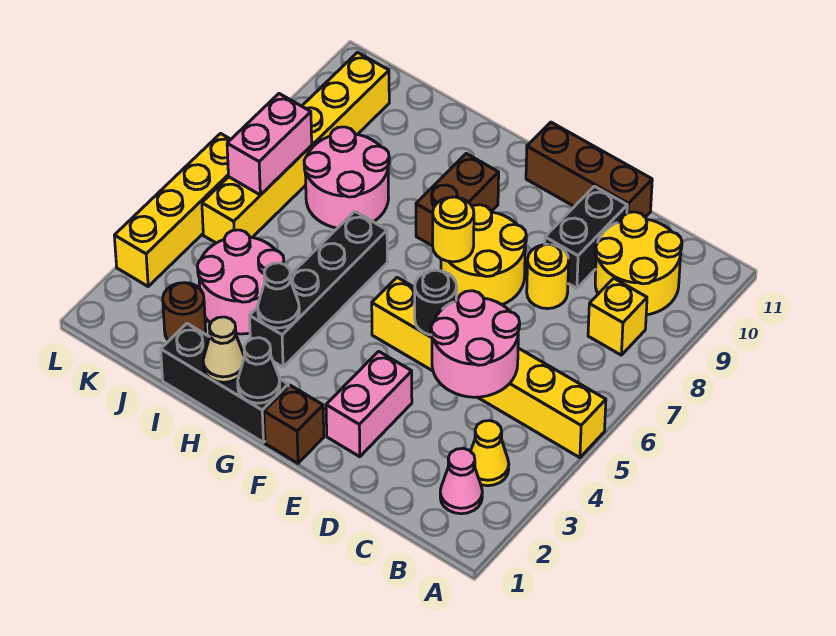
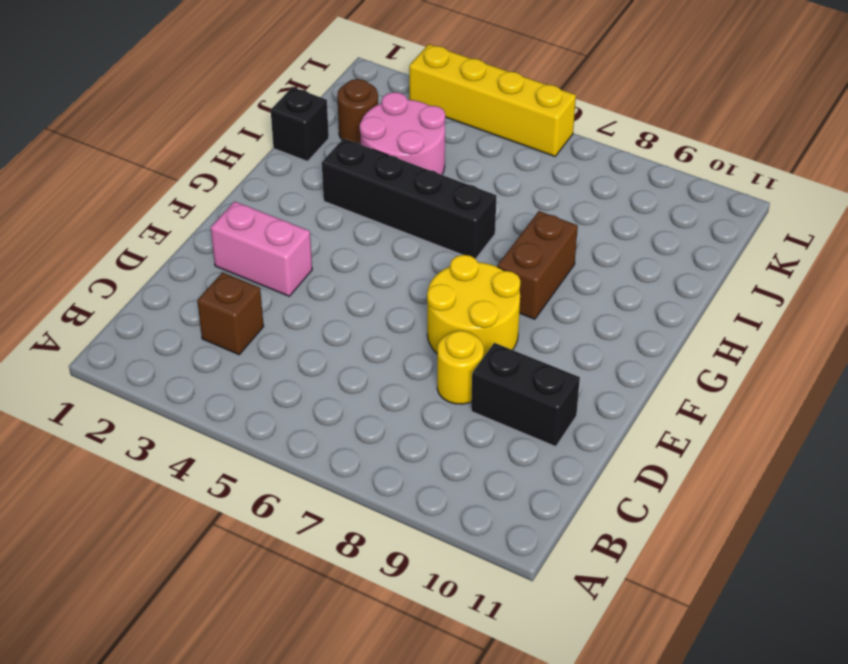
brown 1x1 brick [197,272,264,355] -> brown 1x1 brick moved to [264,385,324,463]
brown 1x2 brick [497,211,578,319] -> brown 1x2 brick turned to [416,154,499,246]
black 1x1 brick [271,87,329,161] -> black 1x3 brick [161,324,288,442]
none -> yellow 1x6 brick [372,278,606,458]
none -> pink 1x1 cone [440,448,482,514]
none -> yellow 1x1 cone [471,421,509,486]

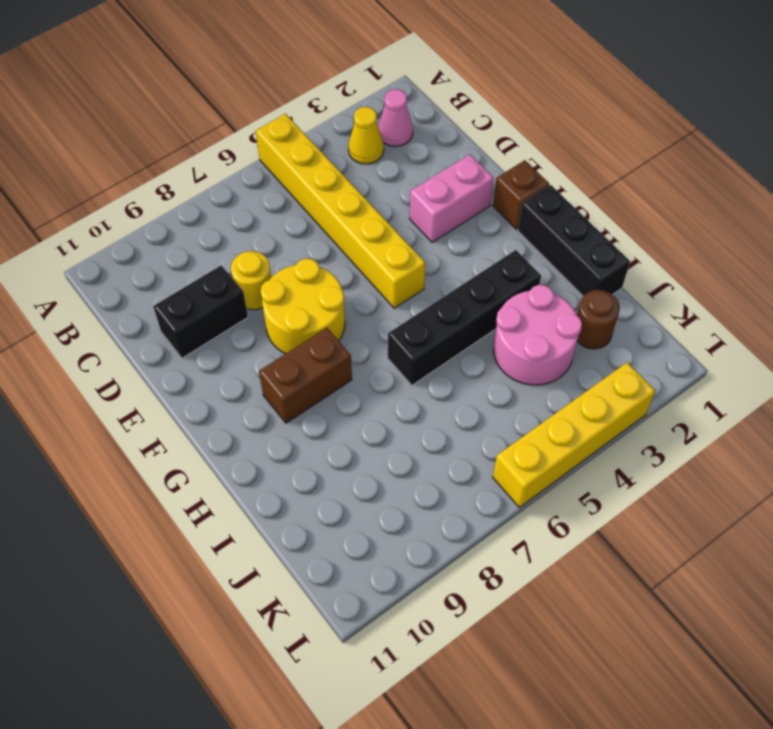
none -> yellow 1x1 brick [588,278,647,355]
none -> yellow 2x2 round brick [595,212,682,315]
none -> brown 1x3 brick [526,122,652,217]

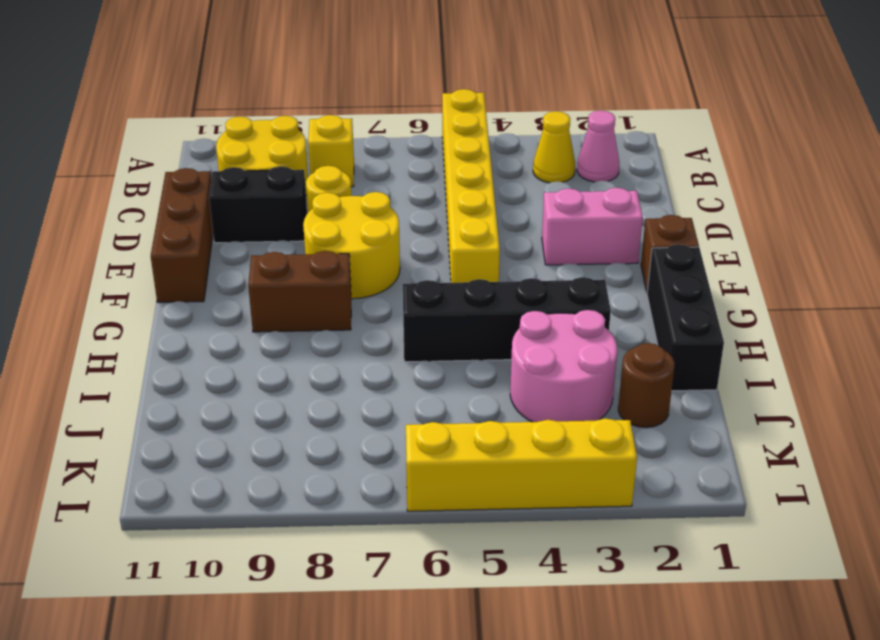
none -> pink 2x2 round brick [304,127,389,228]
none -> yellow 1x6 brick [202,52,389,243]
none -> pink 2x2 round brick [431,291,520,397]

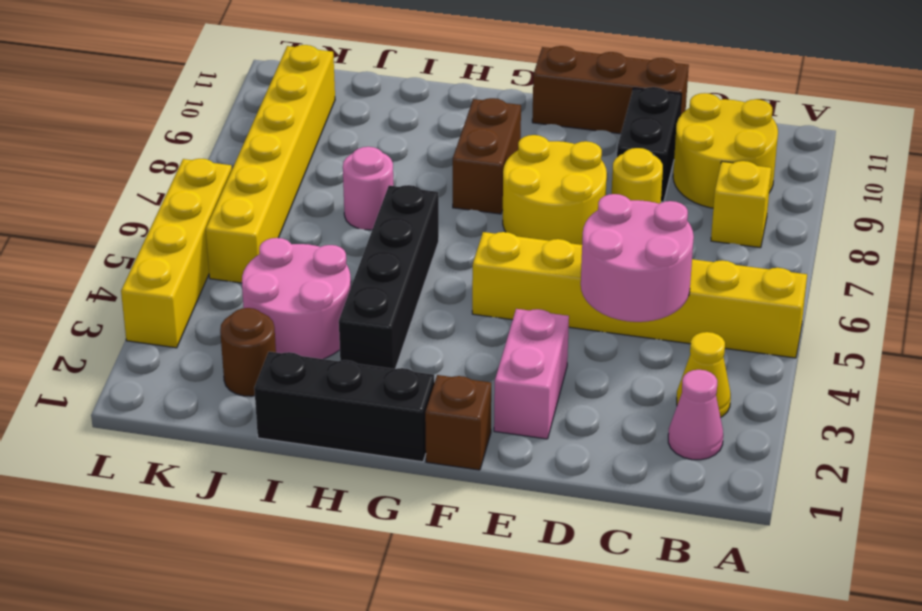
pink 1x1 round brick [343,147,393,230] -> pink 2x2 round brick [304,127,389,228]
none -> black 1x1 round brick [415,270,457,335]
none -> yellow 1x1 round brick [433,197,474,262]
none -> black 1x1 cone [238,338,280,403]

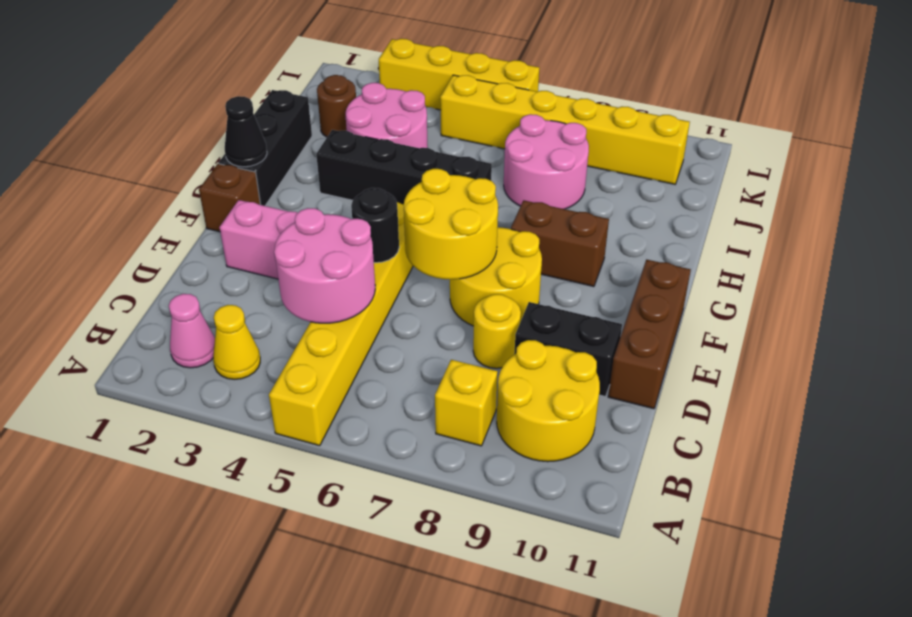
yellow 2x2 round brick [404,169,498,280] -> yellow 1x1 round brick [433,197,474,262]
none -> tan 1x1 cone [203,317,244,382]
none -> black 1x1 cone [258,263,299,328]
none -> pink 1x2 brick [227,94,312,195]

